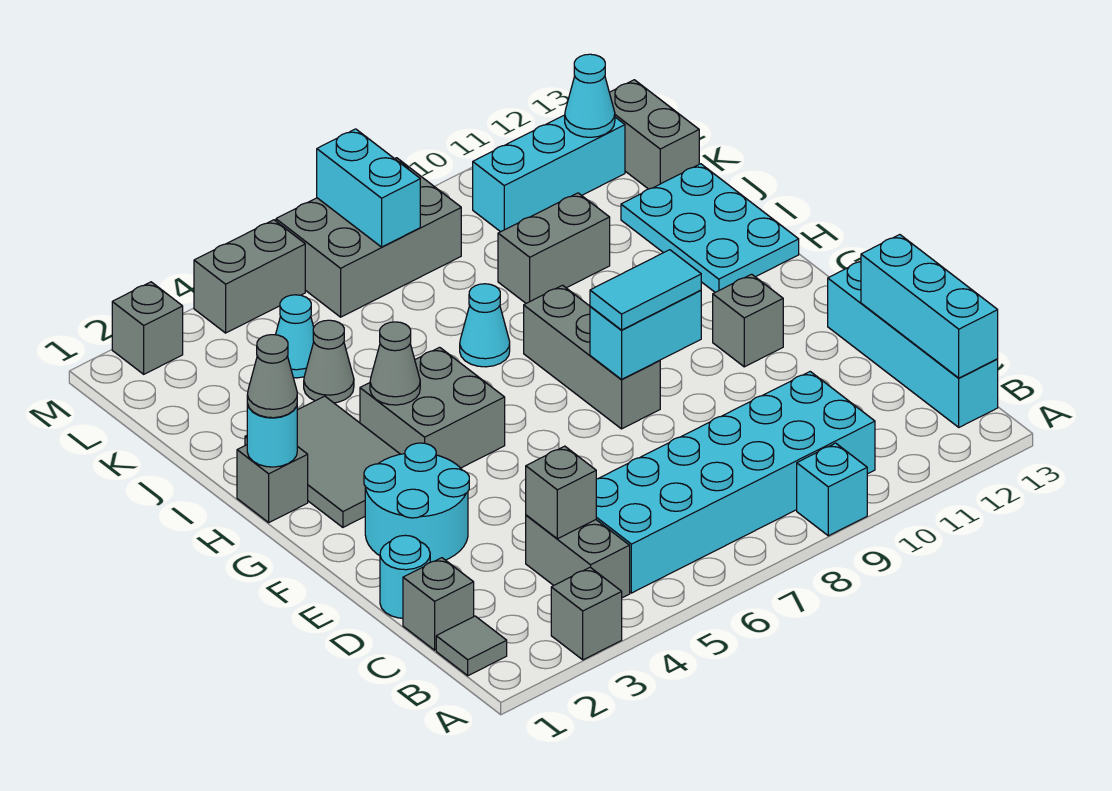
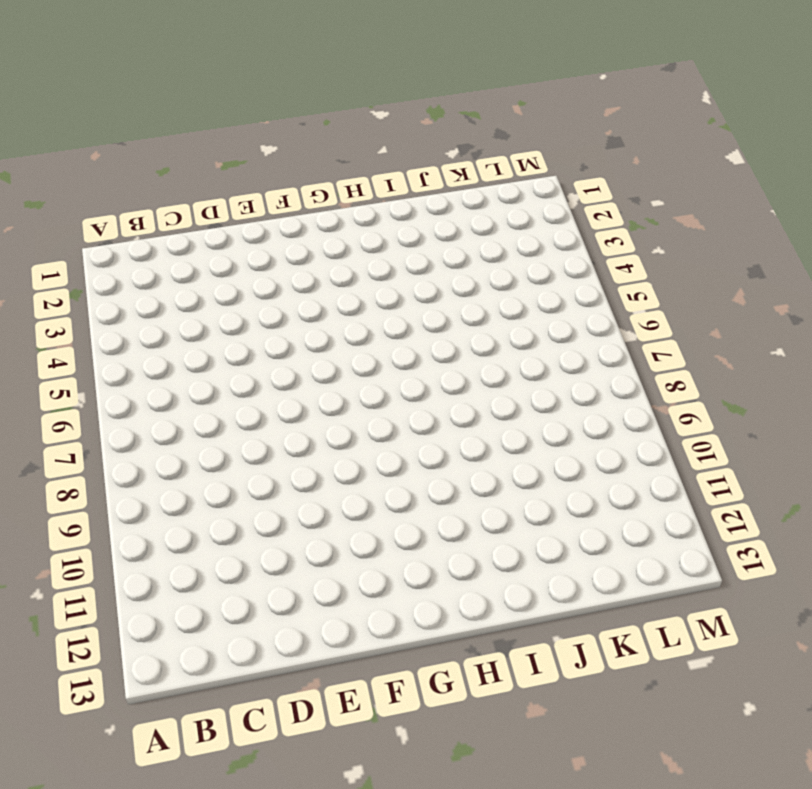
none -> grey 1x1 brick [551,567,622,660]
none -> cyan 1x1 brick [797,443,867,536]
none -> grey 1x1 tile [436,616,507,676]
none -> grey 1x2 brick [526,515,630,598]

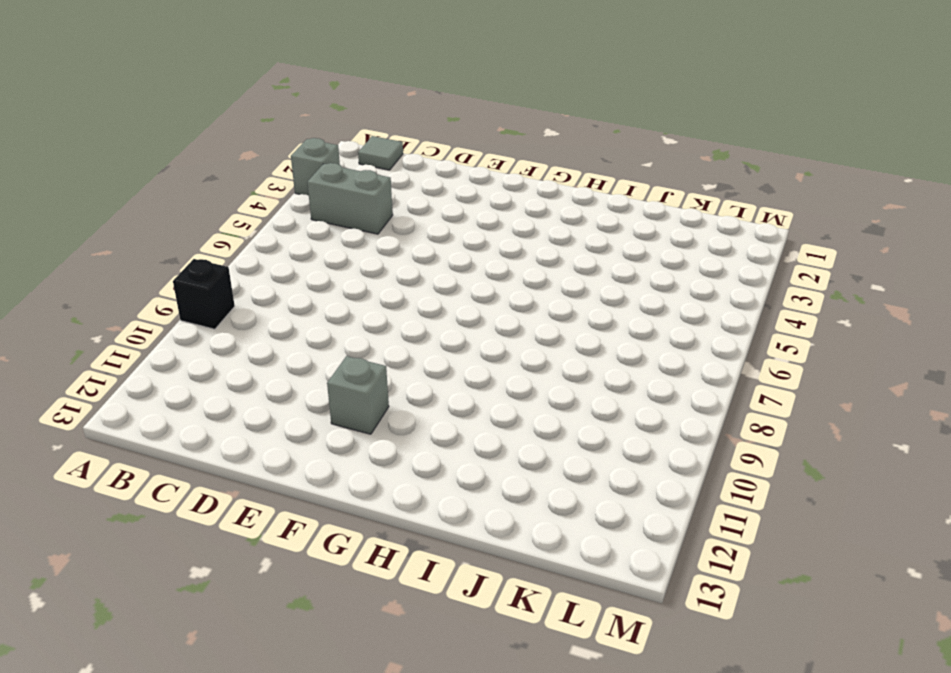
black 1x1 brick [173,259,235,329] -> cyan 1x1 brick [797,443,867,536]
none -> cyan 2x6 brick [596,372,875,593]
none -> cyan 1x4 brick [828,261,998,427]
none -> grey 1x1 brick [403,558,474,650]
none -> cyan 1x1 round brick [380,535,430,618]

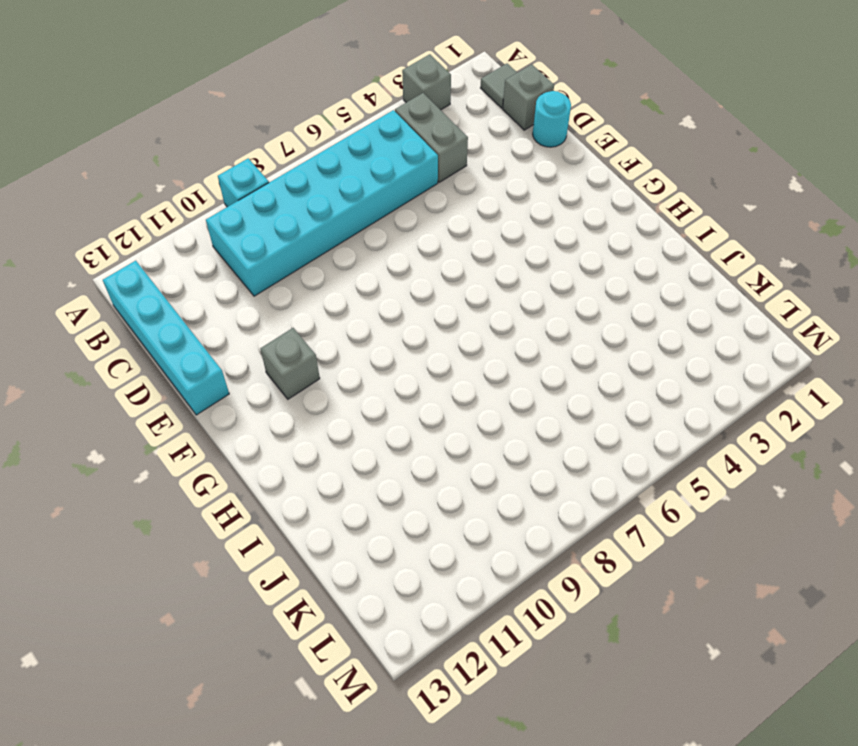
none -> cyan 2x2 round brick [364,443,469,562]
none -> grey 1x3 brick [524,285,660,429]
none -> grey 2x3 tile [245,396,400,527]
none -> grey 2x2 brick [360,347,505,468]

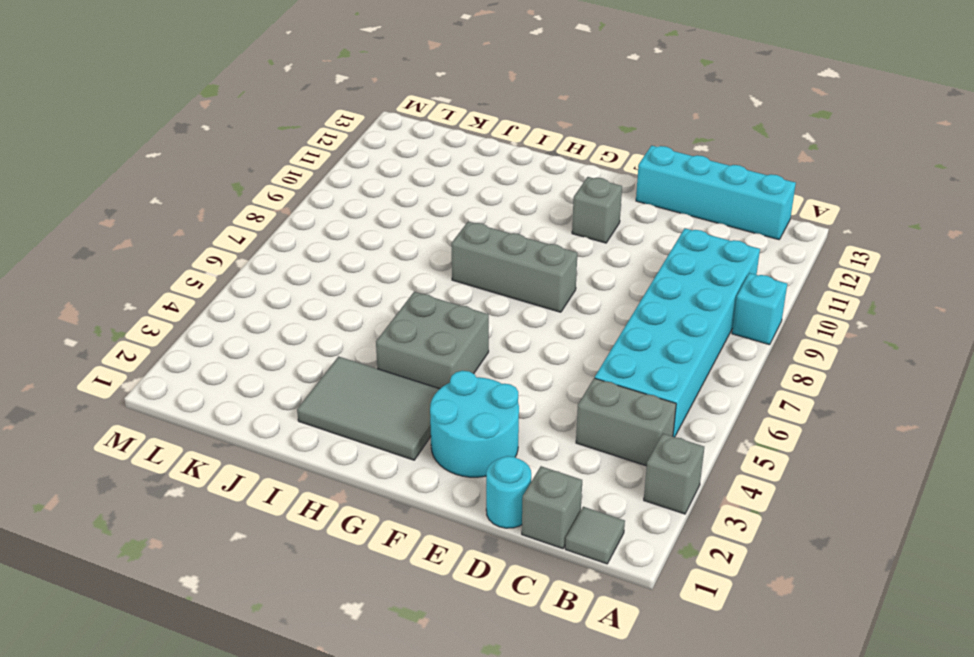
none -> grey 1x1 brick [237,445,308,522]
none -> cyan 2x3 plate [621,164,799,292]
none -> cyan 1x1 cone [460,284,510,367]
none -> grey 1x1 cone [304,320,354,403]

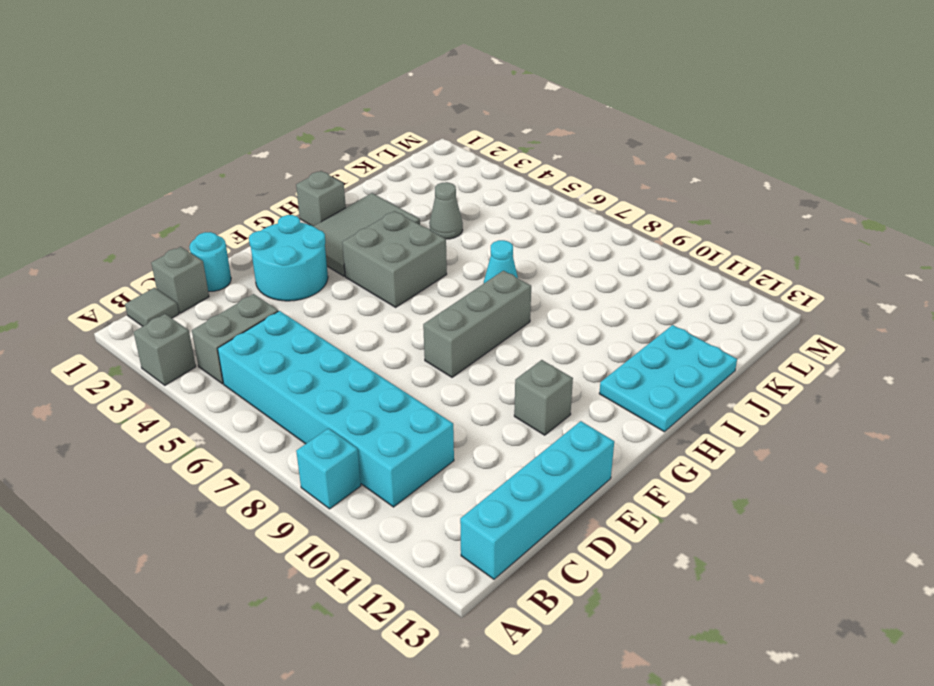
none -> grey 1x2 brick [498,193,610,303]
none -> cyan 1x1 cone [275,295,314,378]
none -> grey 1x2 brick [609,80,699,189]
none -> grey 2x3 brick [276,158,461,317]

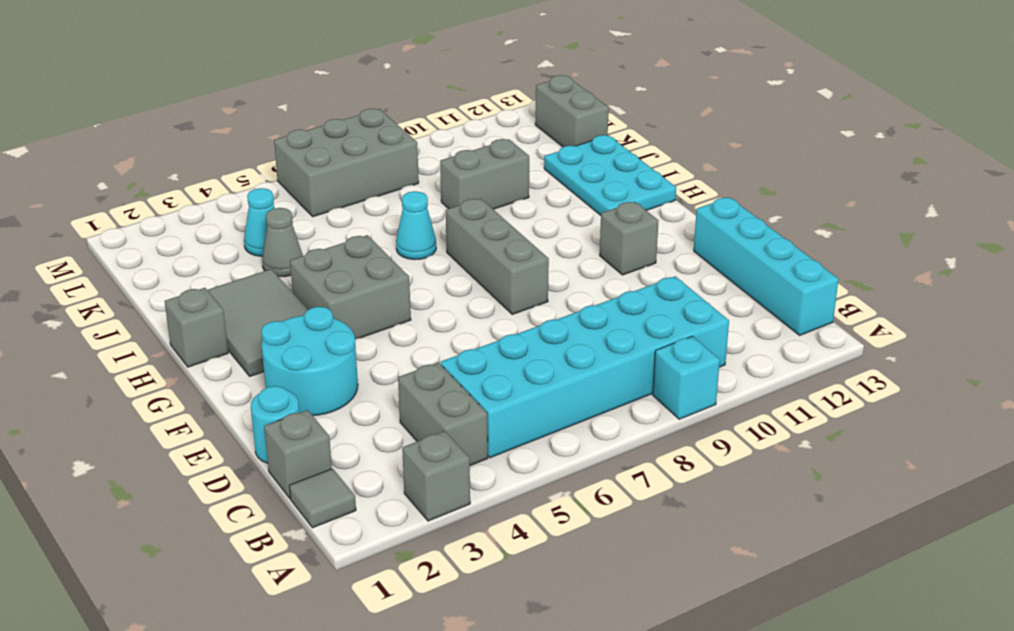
none -> cyan 1x3 brick [473,115,625,232]
none -> grey 1x1 brick [112,282,183,374]
none -> grey 1x2 brick [194,220,305,333]
none -> cyan 1x3 brick [861,235,998,378]

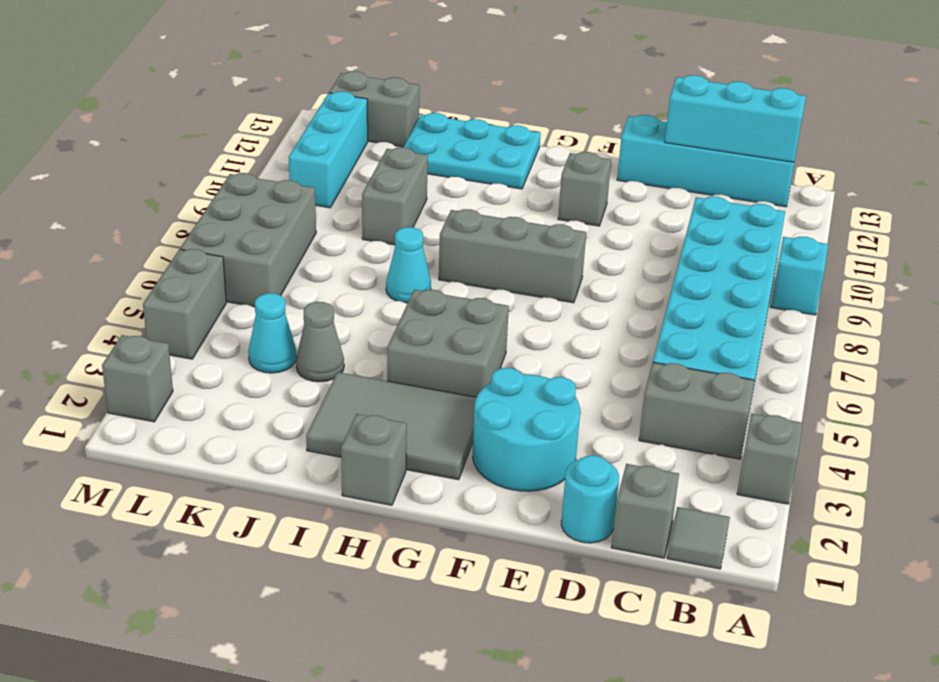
none -> grey 1x1 brick [526,446,596,539]
none -> cyan 1x2 brick [590,290,701,379]
none -> cyan 1x1 round brick [247,404,297,467]
none -> grey 1x1 cone [370,322,420,405]

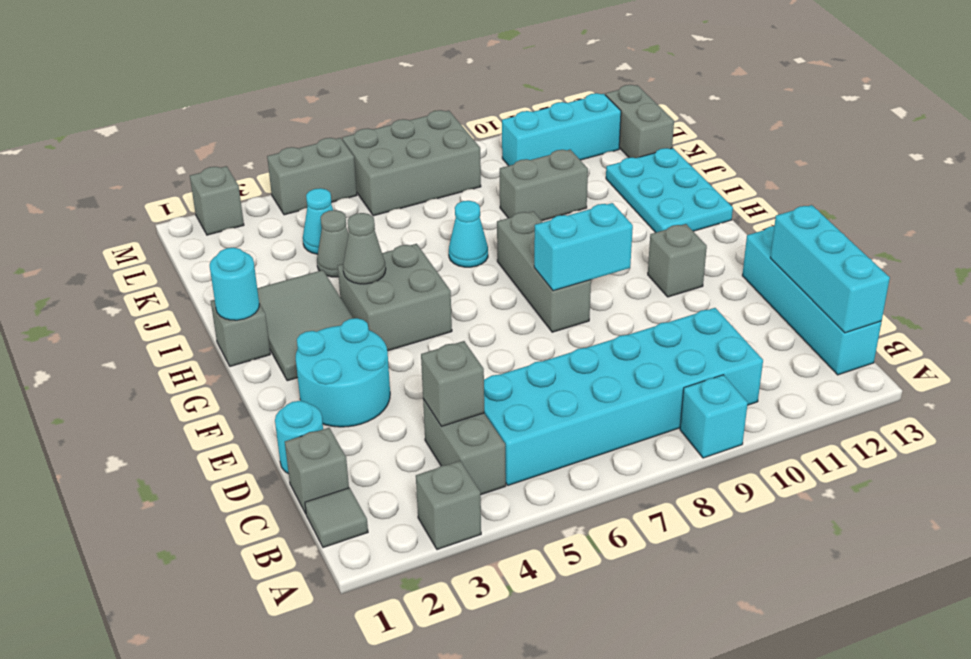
none -> cyan 1x2 brick [317,129,420,247]
none -> cyan 1x1 cone [565,54,615,137]
none -> cyan 1x2 tile [590,250,701,330]
none -> grey 1x1 cone [247,335,297,418]

